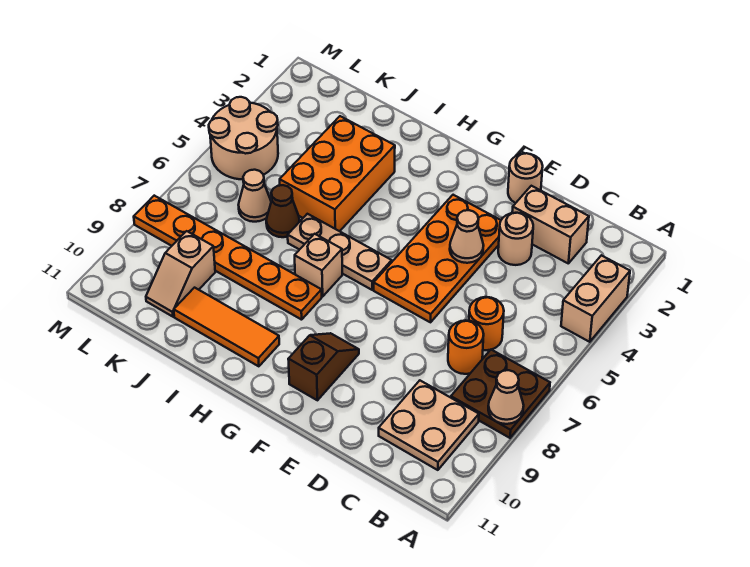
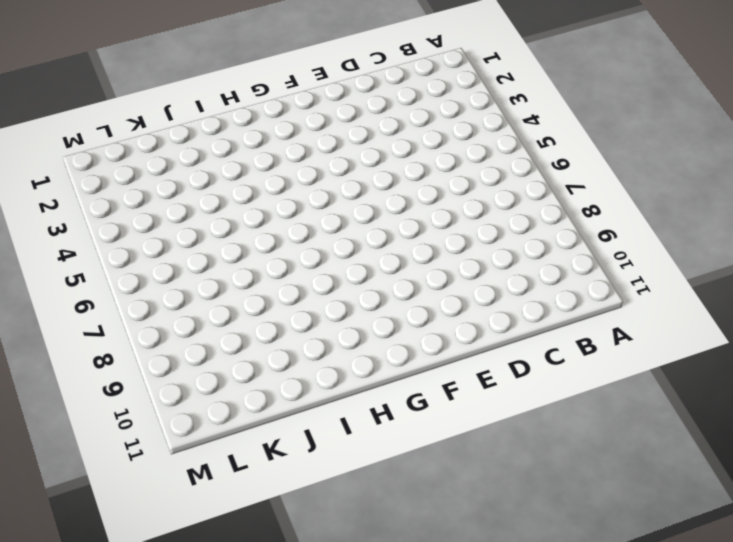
none -> tan 1x2 brick [561,255,630,342]
none -> brown 2x2 plate [451,350,550,438]
none -> tan 2x2 plate [379,381,479,470]

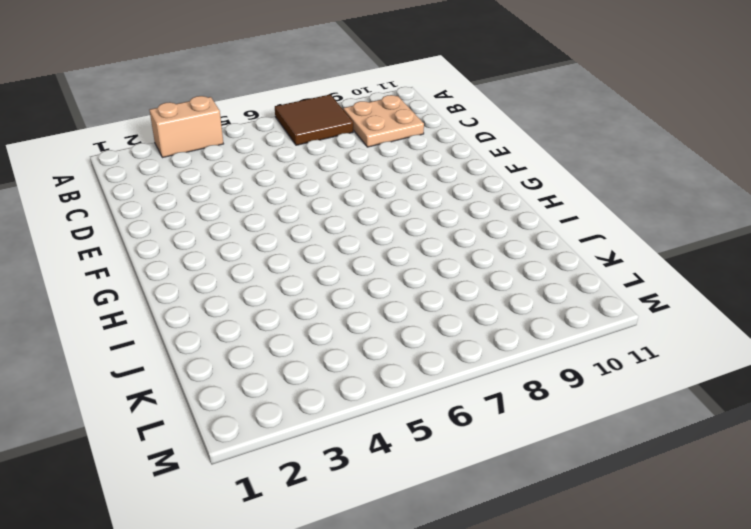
brown 2x2 tile [275,95,353,145] -> brown 2x2 plate [451,350,550,438]
none -> tan 1x2 brick [512,186,589,263]
none -> orange 1x1 round brick [469,297,504,350]
none -> orange 1x1 round brick [448,320,484,374]

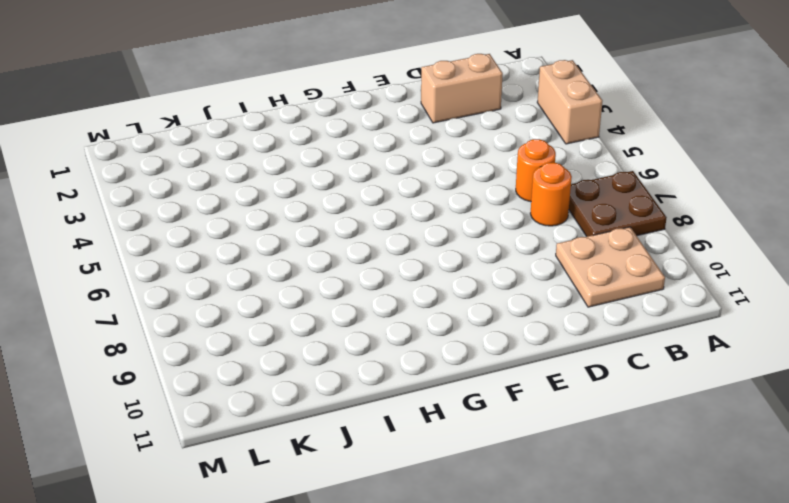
none -> tan 1x1 round brick [498,213,533,265]
none -> tan 1x1 round brick [508,153,543,203]
none -> orange 2x4 plate [374,195,501,322]

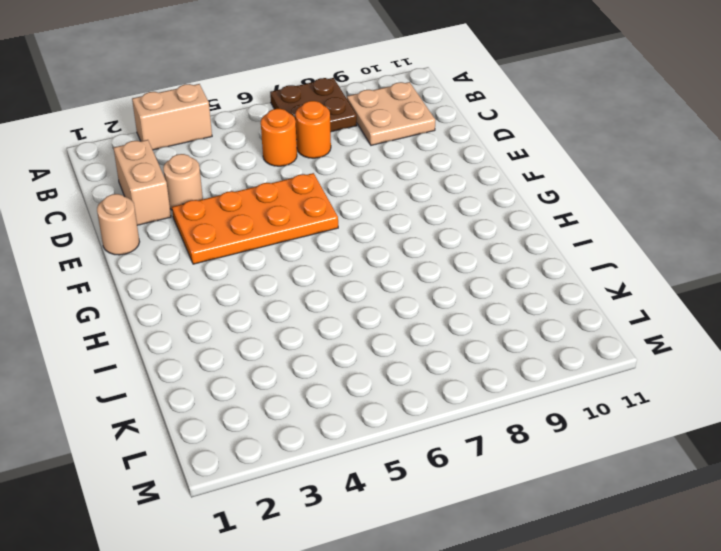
none -> brown 1x2 slope [288,333,359,400]
none -> tan 1x3 plate [288,214,392,290]
none -> tan 1x1 brick [295,234,342,297]

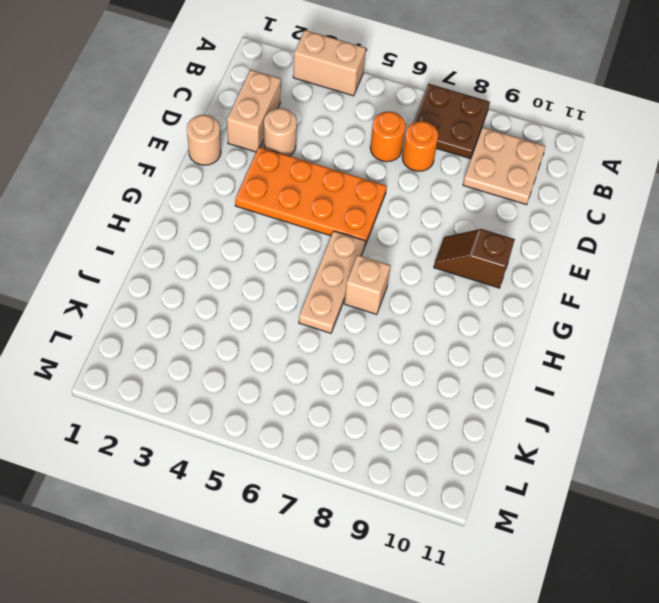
none -> orange 1x6 plate [134,196,322,320]
none -> orange 1x3 tile [174,288,279,366]
none -> orange 2x3 brick [280,116,395,231]

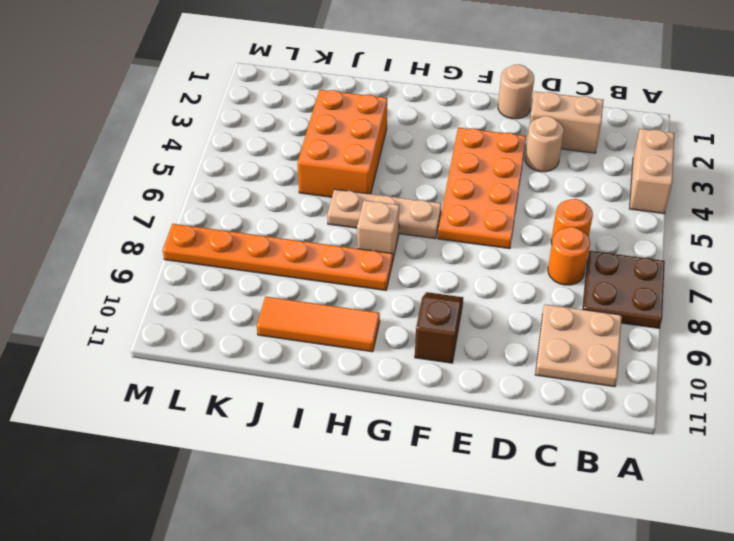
none -> brown 1x1 cone [266,185,300,237]
none -> tan 1x1 cone [239,170,271,222]
none -> tan 1x2 slope [146,231,215,317]

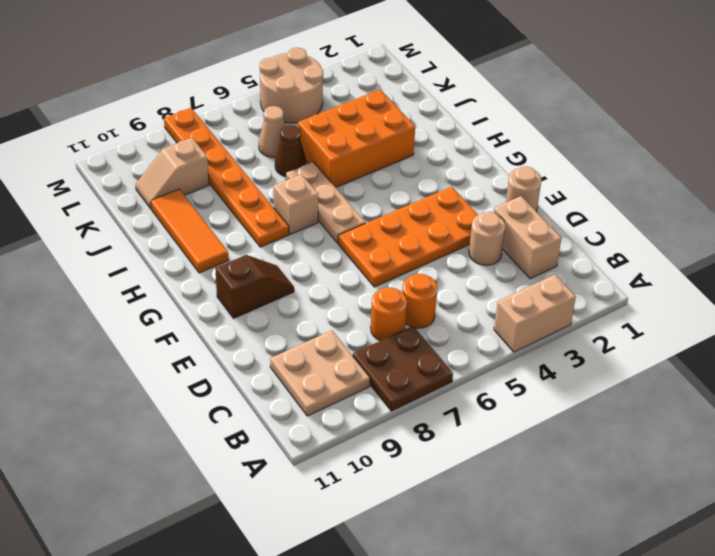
none -> tan 1x1 cone [488,370,524,424]
none -> tan 1x1 cone [450,210,484,263]

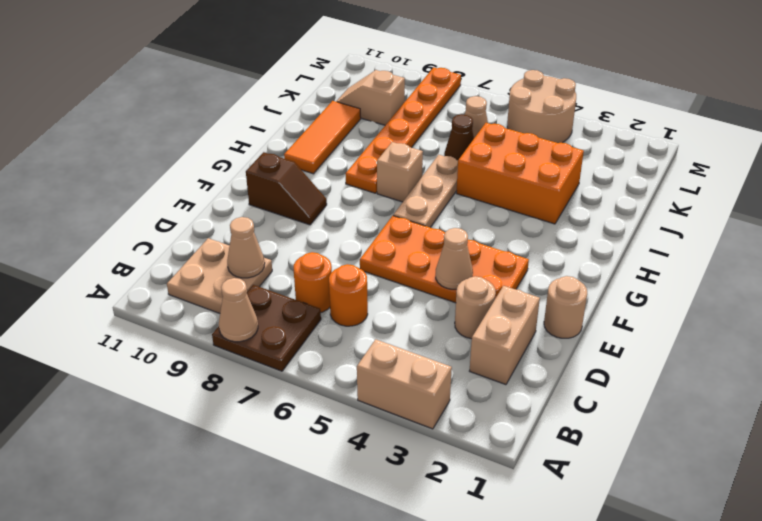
tan 1x1 cone [227,217,265,278] -> none

